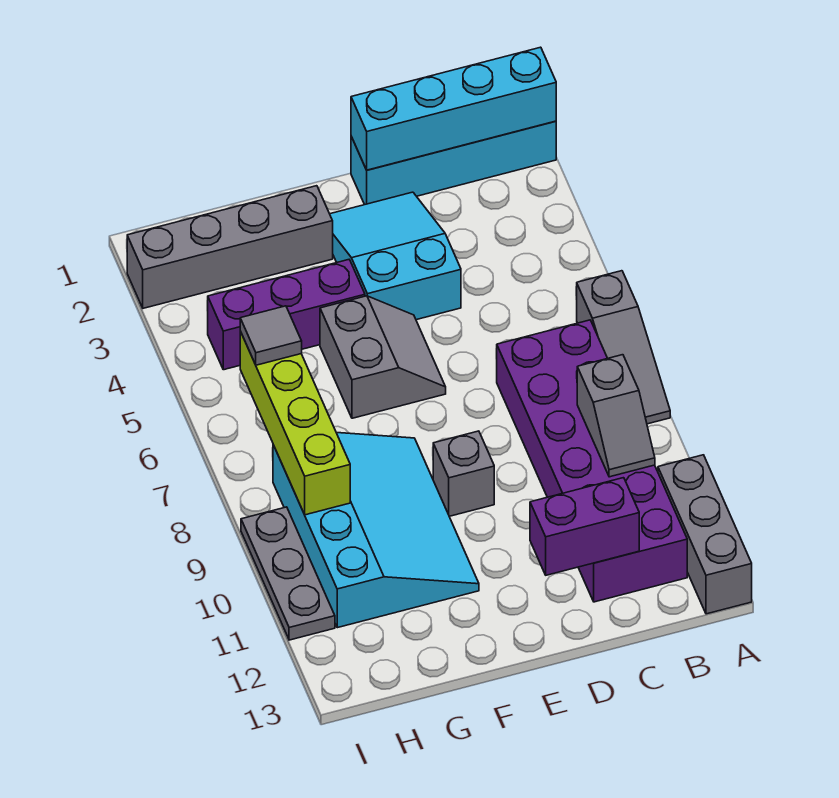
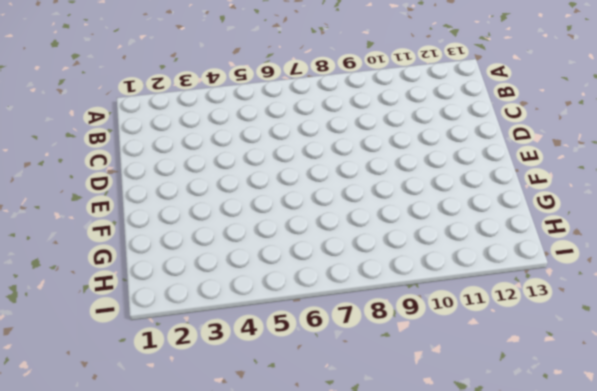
none -> cyan 1x4 brick [351,121,556,205]
none -> grey 1x3 slope [577,271,670,424]
none -> grey 1x3 brick [658,455,752,614]

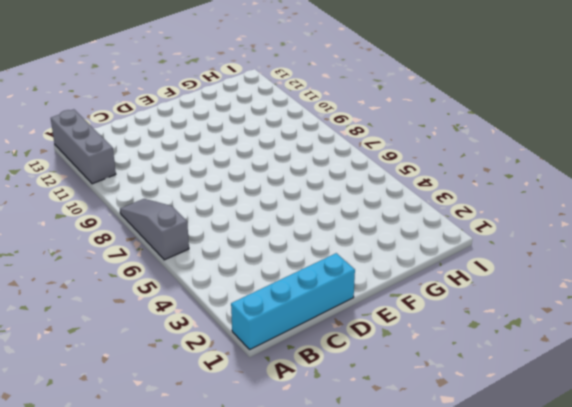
none -> purple 2x6 brick [496,320,687,602]
none -> cyan 2x3 slope [330,192,461,320]
none -> grey 2x2 slope [320,296,446,418]

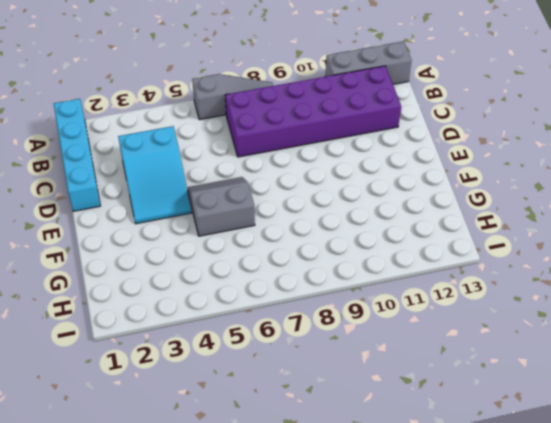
cyan 2x3 slope [118,126,192,224] -> cyan 2x3 slope turned to [330,192,461,320]
none -> grey 1x1 brick [433,431,494,516]
none -> grey 1x4 brick [127,186,333,308]
none -> purple 1x3 brick [207,260,365,370]

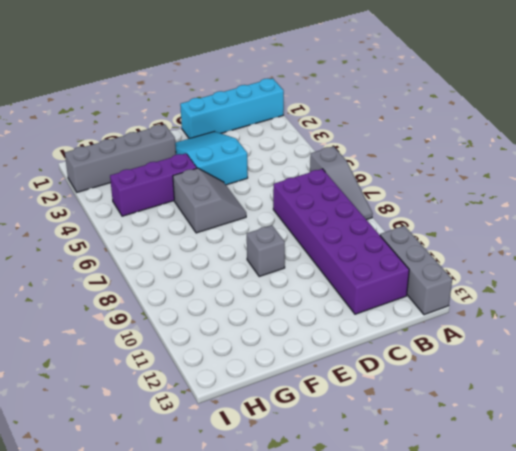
none -> cyan 3x4 slope [273,433,479,628]
none -> grey 1x3 plate [241,507,335,640]
none -> cyan 1x4 brick [351,47,556,170]

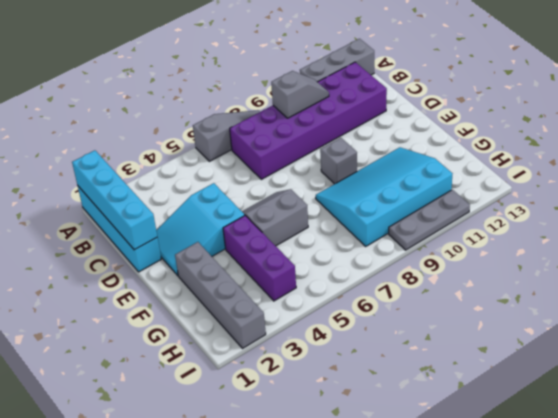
none -> purple 1x2 brick [530,478,639,575]
none -> lime 1x4 brick [240,331,350,515]
none -> grey 1x1 tile [240,306,302,365]

